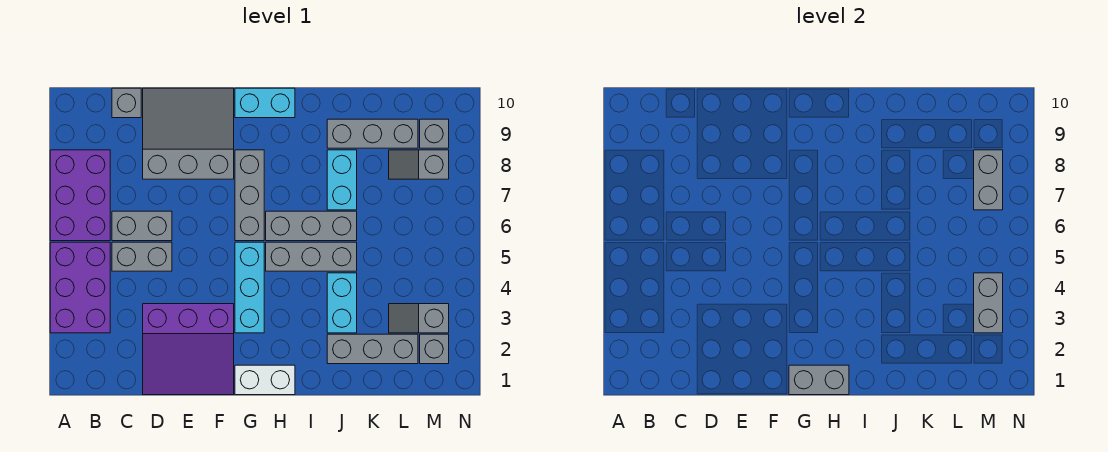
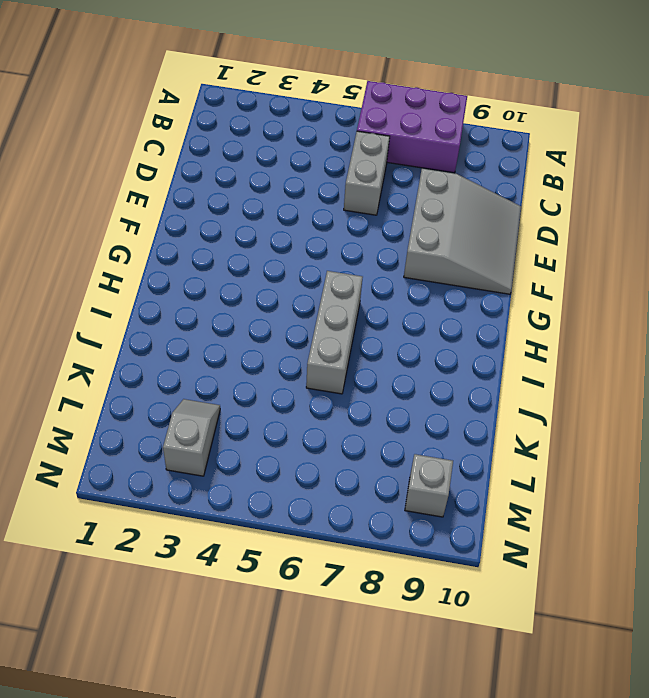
none -> purple 2x3 brick [50,242,110,333]
none -> grey 1x2 brick [112,242,172,271]
none -> grey 1x1 brick [112,88,141,118]

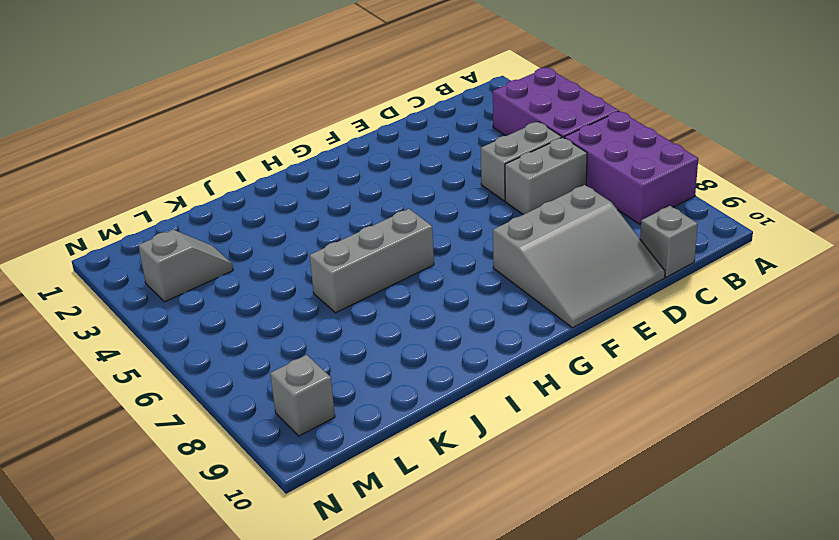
none -> purple 3x3 slope [143,304,234,395]
none -> white 1x2 brick [235,365,295,395]
none -> cyan 1x3 brick [235,242,264,333]

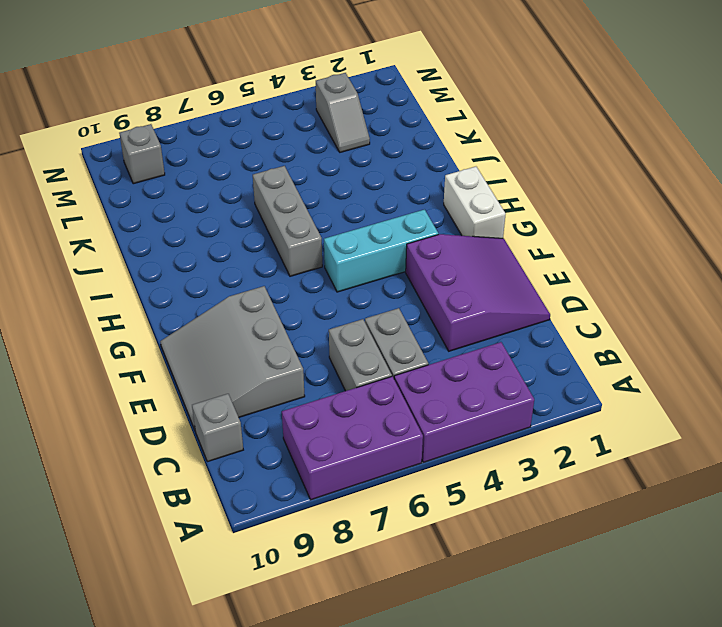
none -> grey 1x3 brick [235,150,264,241]
none -> cyan 1x2 brick [235,88,295,118]
none -> grey 1x3 brick [266,242,357,271]

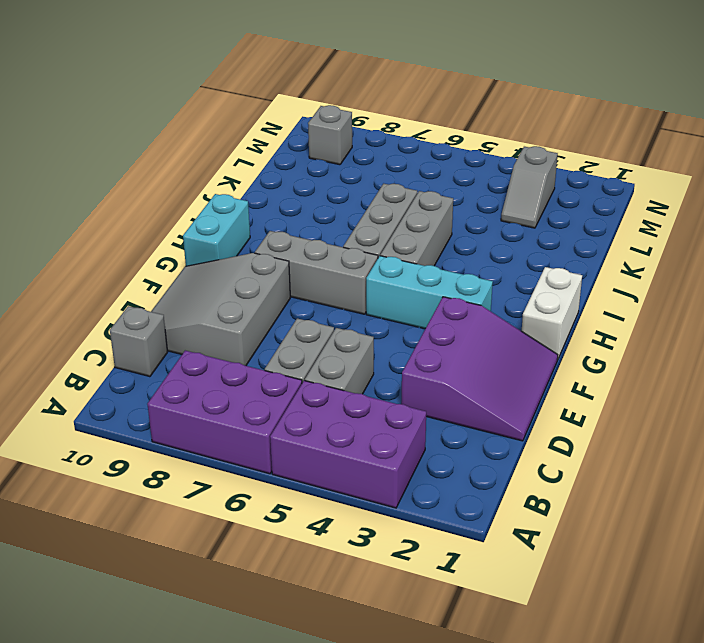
none -> grey 1x3 brick [327,334,418,364]
none -> cyan 1x2 brick [327,273,357,333]
none -> cyan 1x2 brick [327,150,357,210]

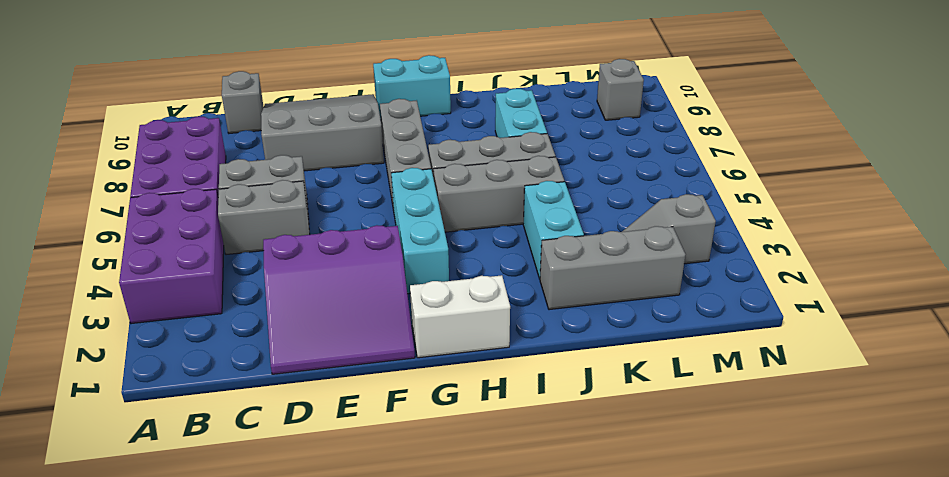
none -> grey 1x3 brick [327,119,418,148]
none -> grey 1x2 slope [389,150,449,179]
none -> grey 1x1 brick [420,334,449,364]

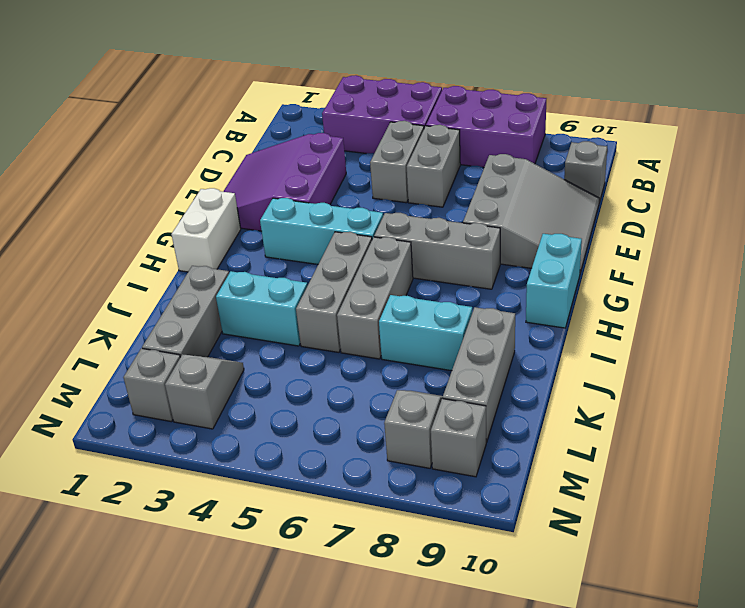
none -> grey 1x2 brick [789,365,849,395]
none -> grey 1x2 brick [974,273,1003,333]
none -> grey 1x2 brick [974,150,1003,210]

